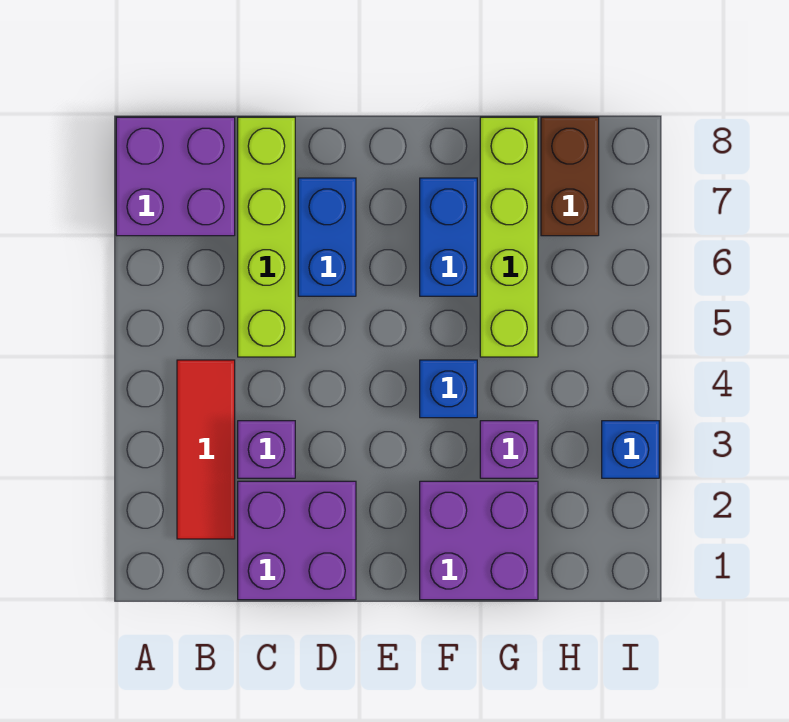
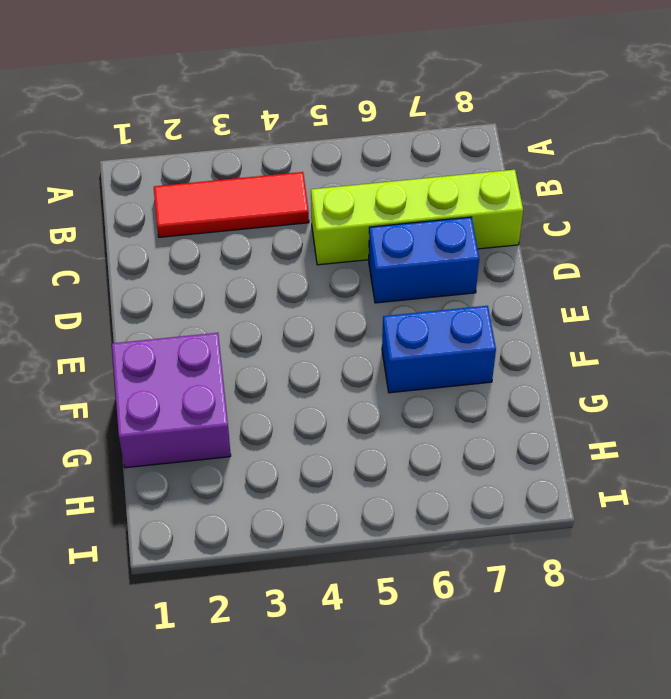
none -> purple 2x2 brick [116,117,235,236]
none -> purple 2x2 brick [238,481,356,600]
none -> purple 1x1 brick [238,421,295,478]

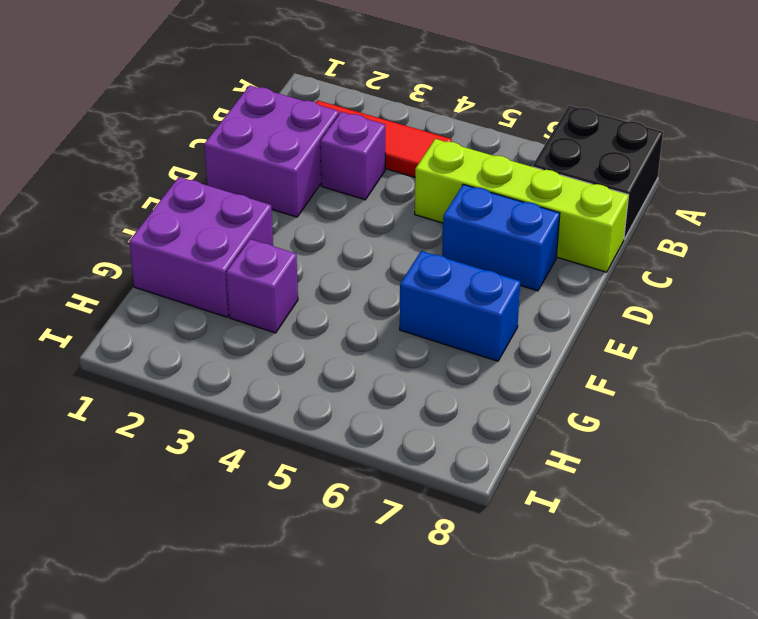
black 2x2 brick [533,106,663,239] -> purple 2x2 brick [116,117,235,236]
none -> blue 1x1 brick [420,360,477,418]
none -> lime 1x4 brick [480,117,538,357]
none -> brown 1x2 brick [541,117,599,236]

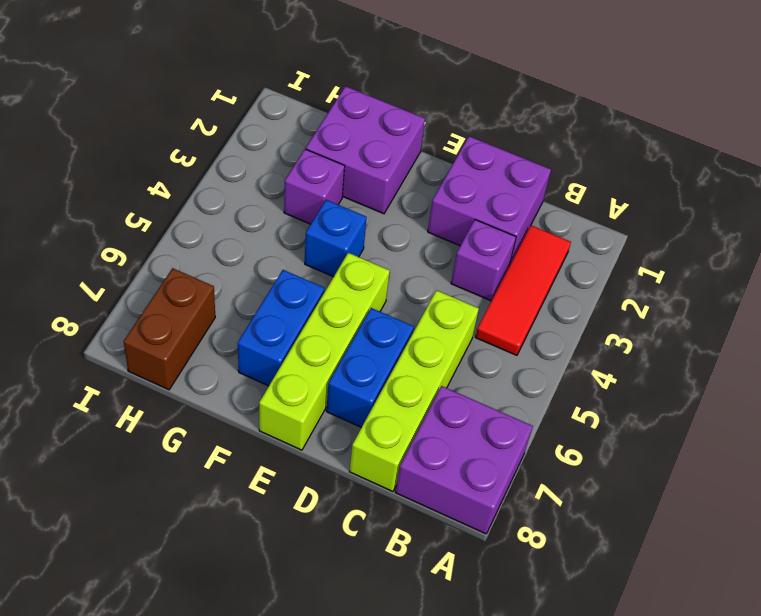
lime 1x4 brick [259,253,390,450] -> lime 1x4 brick moved to [480,117,538,357]
none -> blue 1x1 brick [602,421,659,478]

